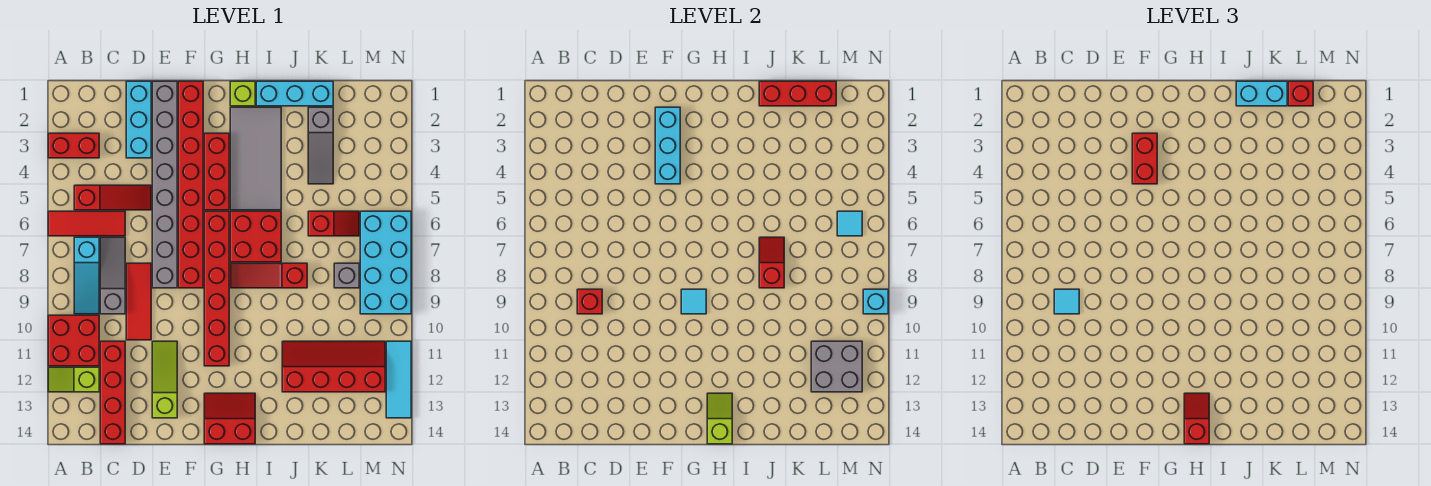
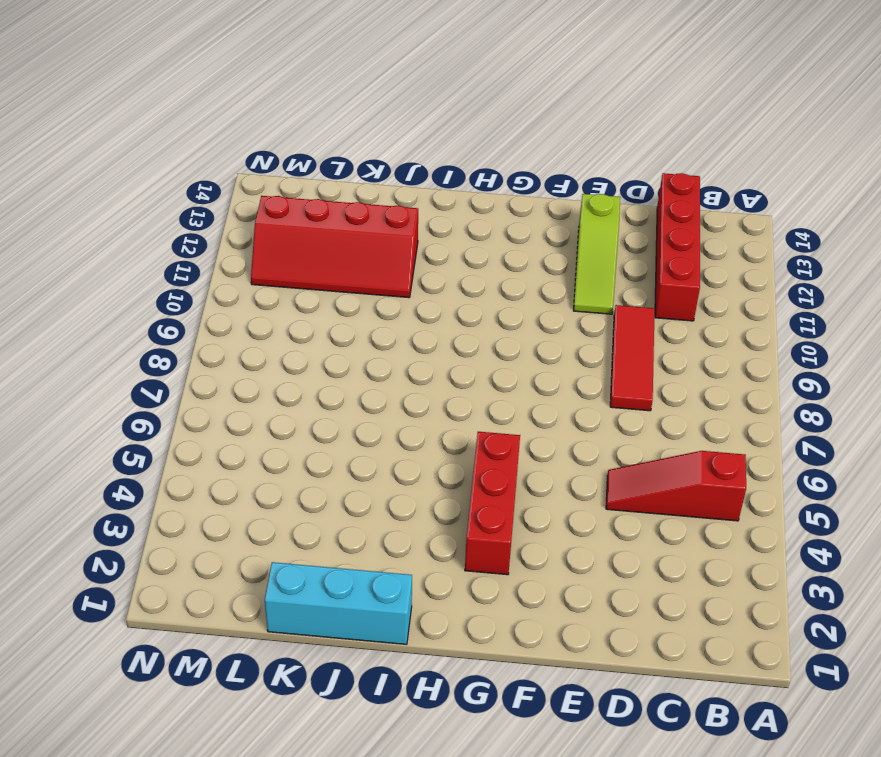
none -> red 1x2 brick [48,133,99,158]
none -> red 1x3 tile [48,211,125,236]
none -> red 2x2 brick [48,315,99,366]
none -> lime 1x2 slope [48,367,99,392]

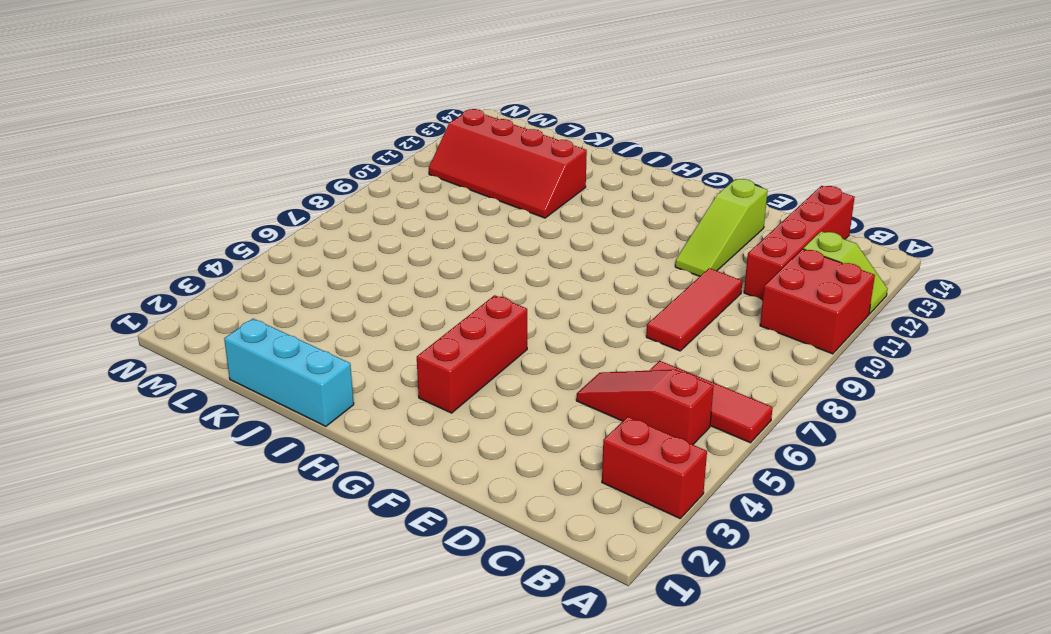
none -> cyan 1x3 slope [74,237,99,314]
none -> grey 1x3 slope [100,237,125,314]
none -> cyan 1x3 brick [126,81,151,158]
none -> grey 1x8 brick [152,81,177,288]

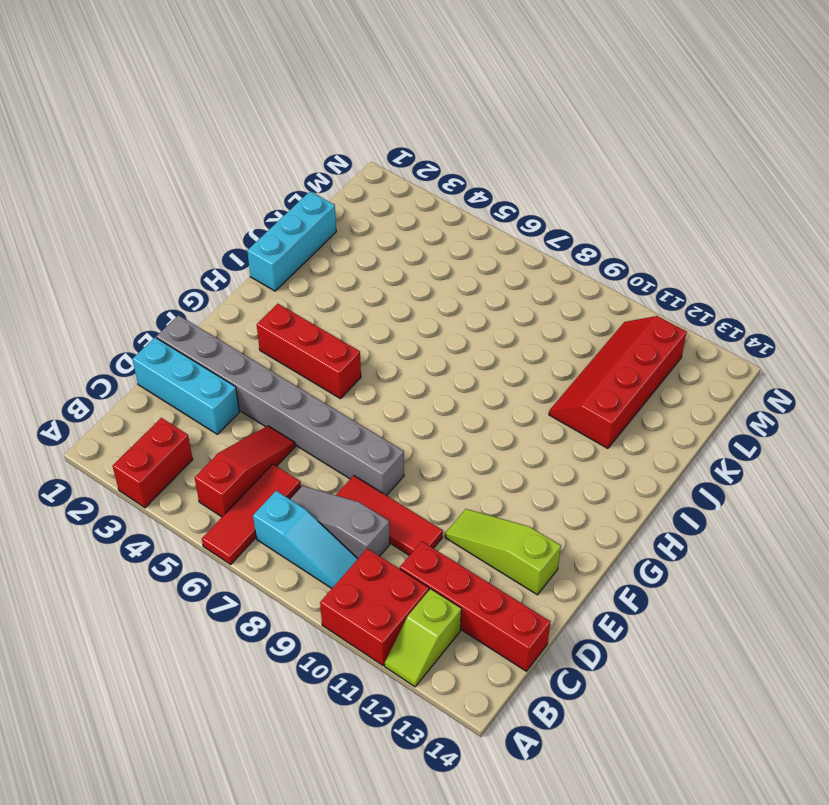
none -> red 1x8 brick [178,81,203,288]
none -> red 1x6 brick [204,211,229,366]
none -> red 2x2 slope [204,393,255,444]
none -> lime 1x1 brick [230,81,255,106]

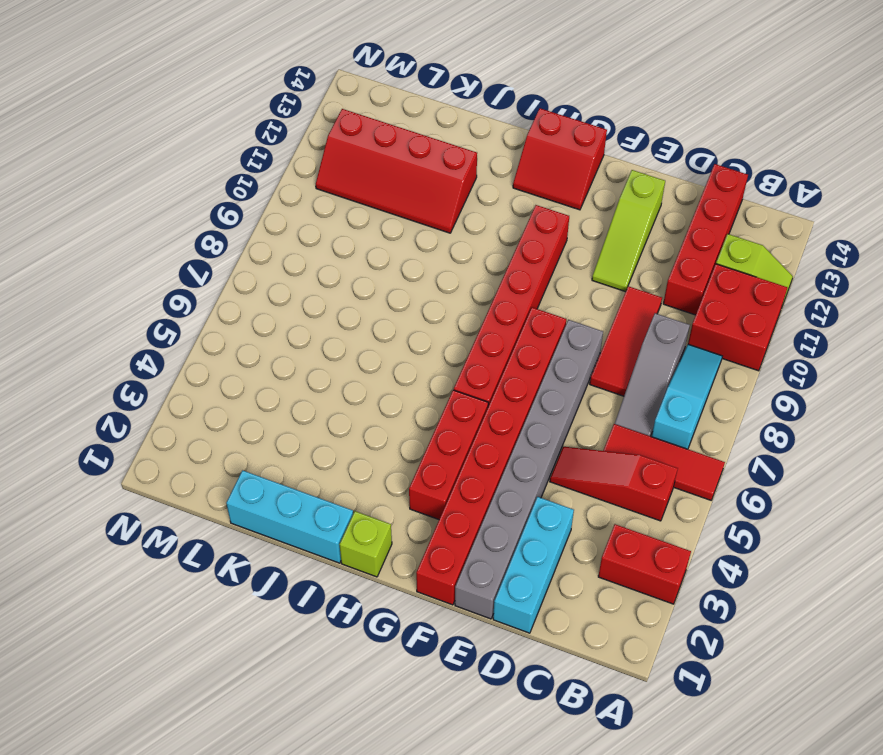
none -> grey 2x4 tile [230,107,281,210]
none -> red 2x2 brick [230,211,281,262]
none -> red 1x3 slope [230,263,307,288]
none -> grey 1x3 slope [308,107,333,184]

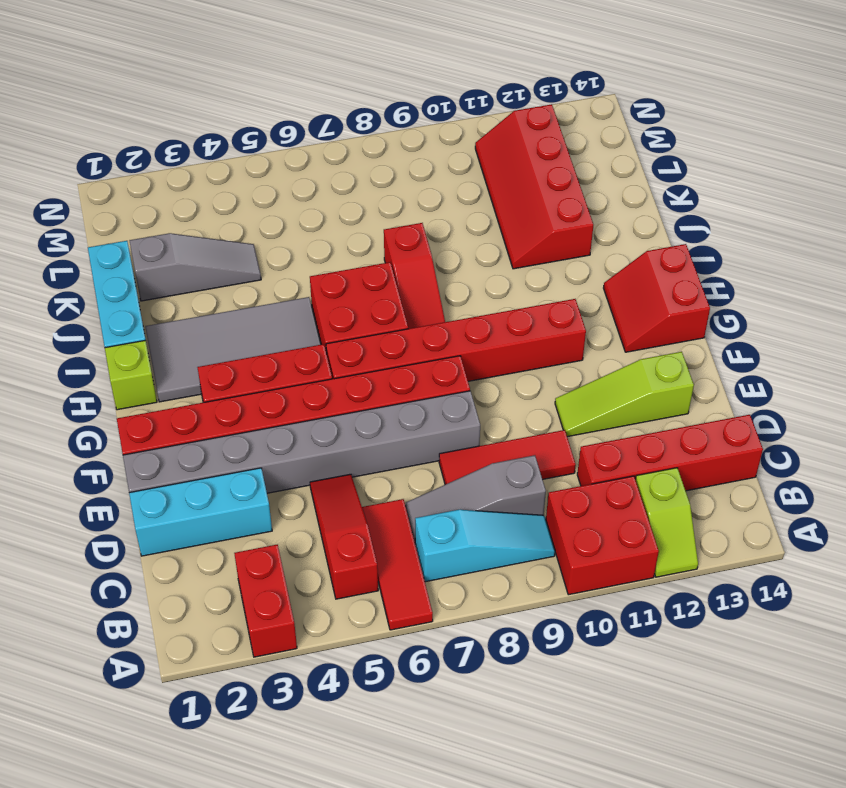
none -> red 1x2 slope [308,211,359,236]
none -> grey 1x1 brick [334,263,359,288]
none -> cyan 2x4 brick [360,211,411,314]
none -> cyan 1x3 tile [386,341,411,418]

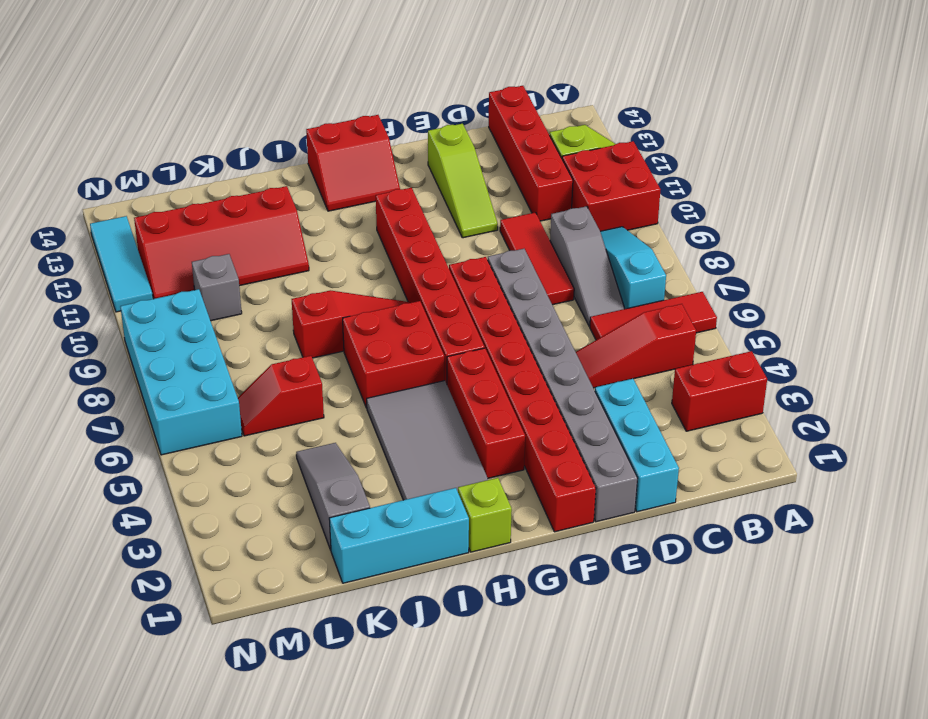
grey 1x1 brick [192,254,242,321] -> grey 1x1 brick moved to [334,263,359,288]
none -> red 1x1 brick [577,289,602,314]
none -> cyan 1x3 brick [655,107,680,184]
none -> cyan 1x1 tile [681,289,706,314]
none -> lime 1x2 slope [707,393,732,444]

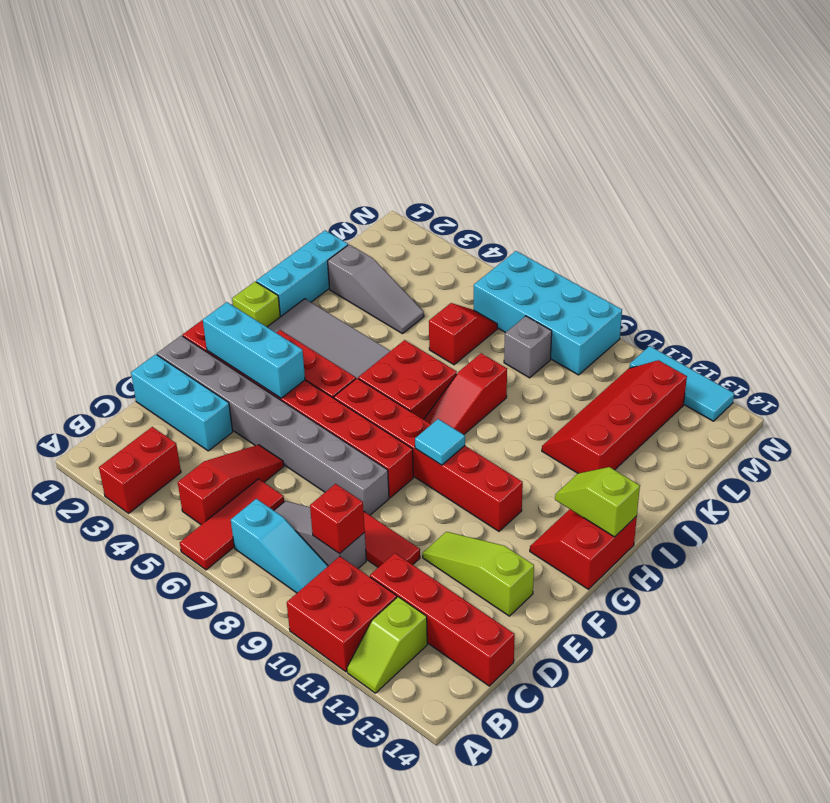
none -> red 1x3 brick [759,81,836,106]
none -> red 1x2 slope [759,237,784,288]
none -> grey 2x2 brick [811,341,862,392]
none -> cyan 1x1 tile [837,211,862,236]

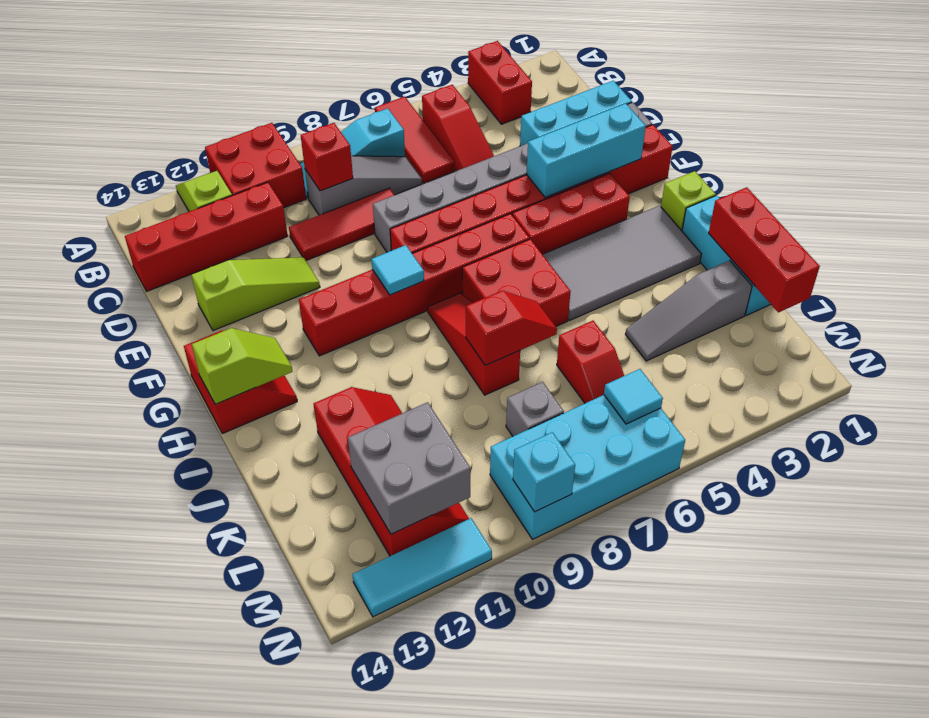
none -> cyan 1x1 tile [1054,289,1079,314]
none -> red 1x2 brick [1132,133,1157,184]
none -> red 1x2 slope [1184,393,1209,444]
none -> cyan 1x2 brick [1236,81,1287,106]

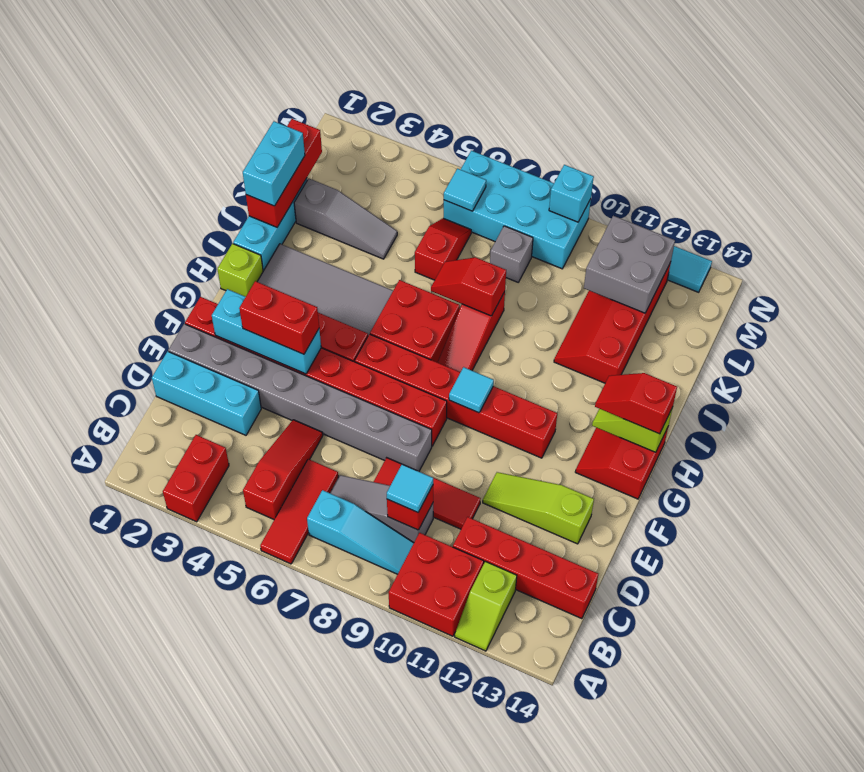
none -> red 1x1 brick [1288,81,1313,106]

